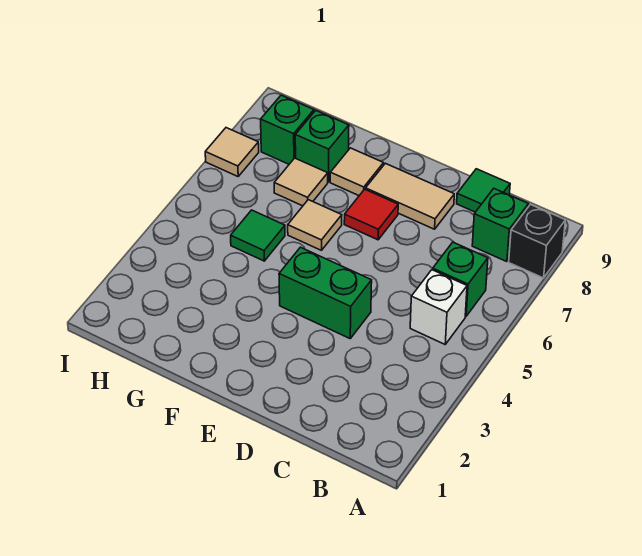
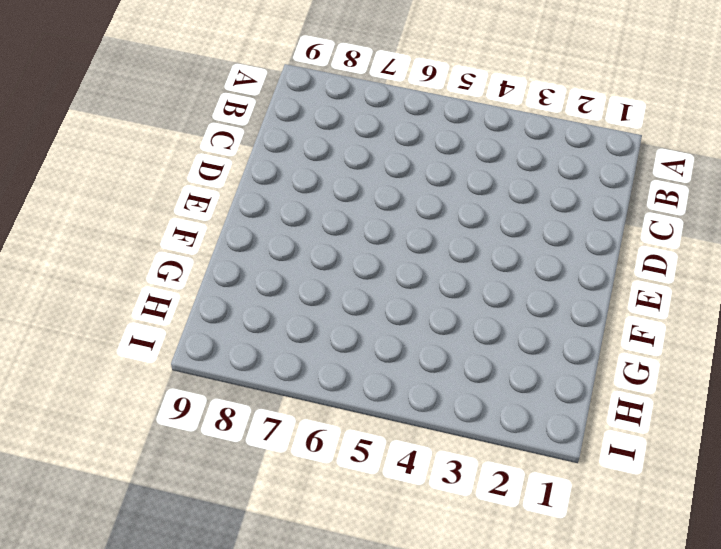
none -> black 1x1 brick [509,205,565,278]
none -> white 1x1 brick [410,270,467,344]
none -> green 1x1 brick [433,242,488,316]

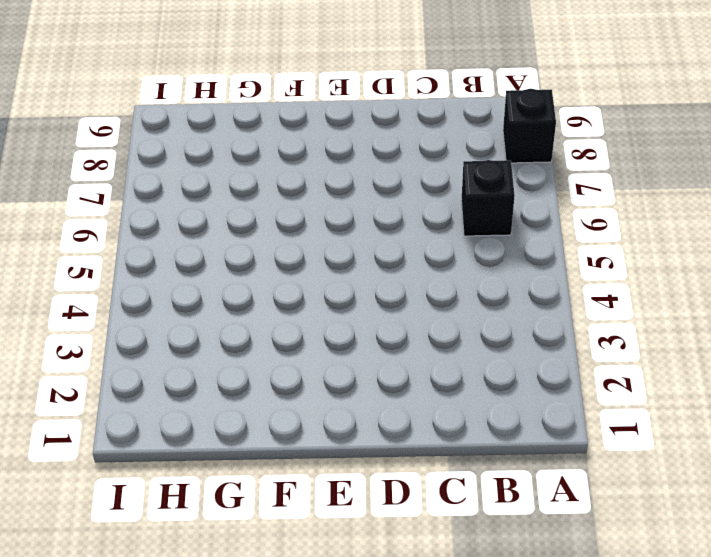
black 1x1 brick [461,160,515,236] -> green 1x1 brick [433,242,488,316]
none -> white 1x1 brick [410,270,467,344]
none -> green 1x1 brick [472,189,528,262]
none -> green 1x1 tile [457,169,510,212]

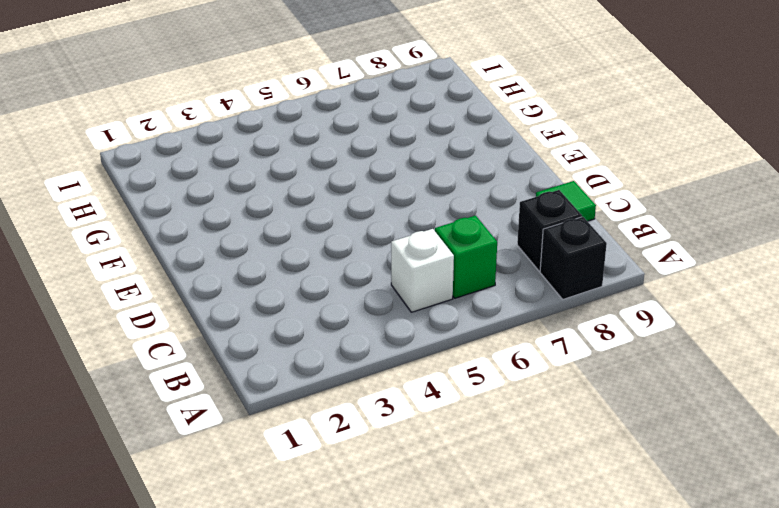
black 1x1 brick [517,190,582,271] -> green 1x1 brick [472,189,528,262]
none -> green 1x2 brick [279,247,372,338]
none -> tan 1x2 tile [366,163,454,229]
none -> red 1x1 tile [344,189,398,240]

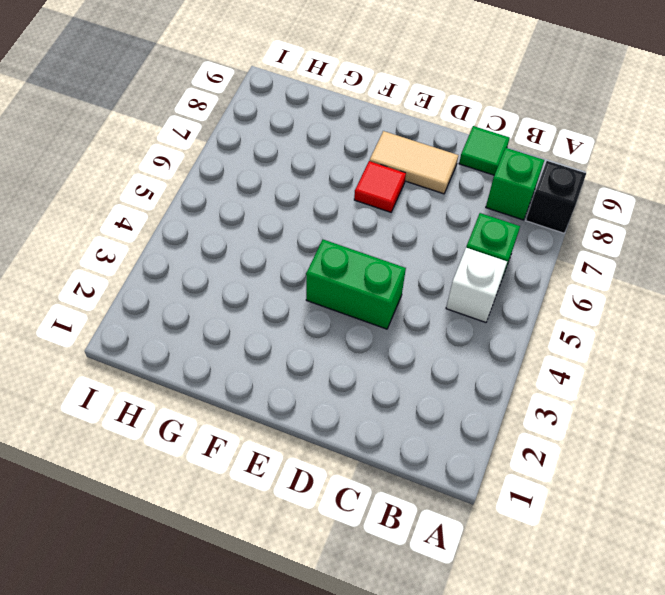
none -> tan 1x1 tile [288,200,342,250]
none -> tan 1x1 tile [330,148,384,195]
none -> green 1x1 tile [231,210,285,261]

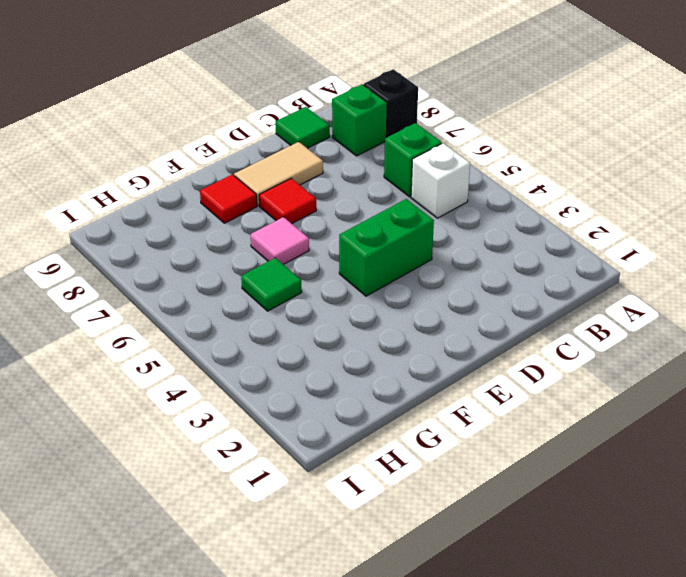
pink 1x1 tile [251,217,309,264] -> tan 1x1 tile [288,200,342,250]
red 1x1 tile [200,174,257,223] -> tan 1x1 tile [330,148,384,195]
none -> tan 1x1 tile [274,158,328,206]
none -> green 1x1 brick [295,110,349,182]
none -> green 1x1 brick [261,95,314,164]

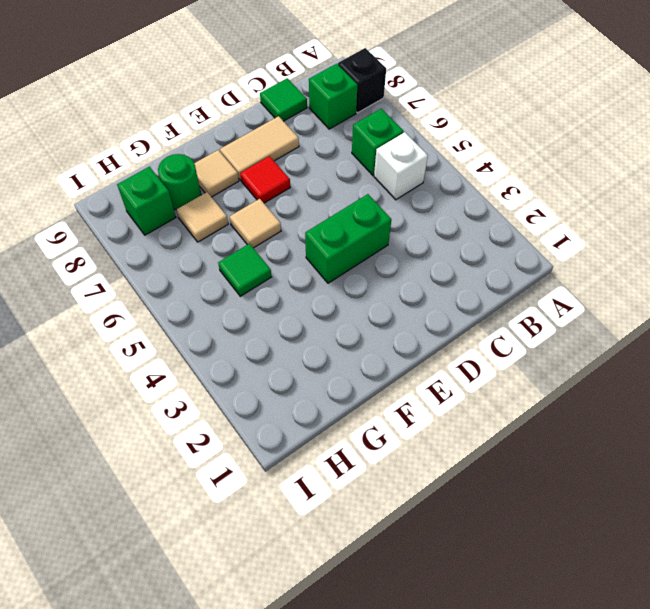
green 1x1 round brick [158,154,201,210] -> green 1x1 brick [295,110,349,182]
none -> tan 1x1 tile [205,128,259,176]

